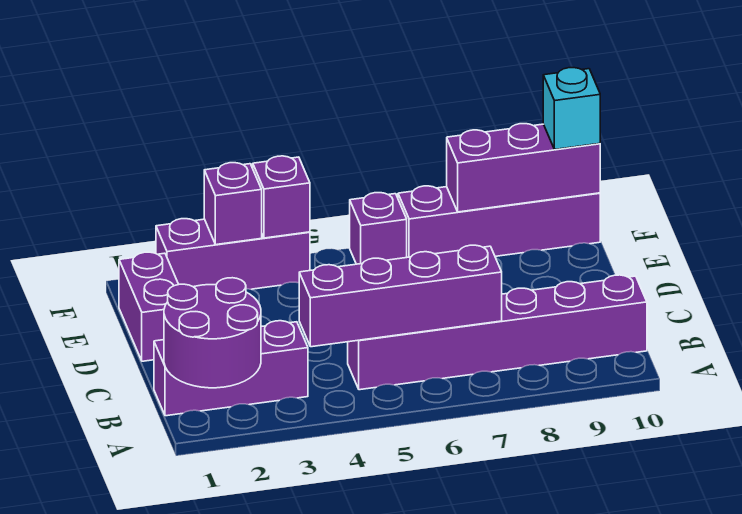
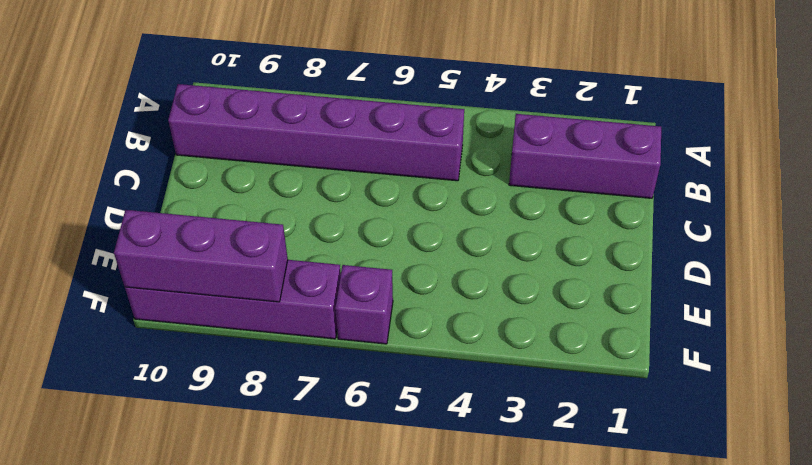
none -> purple 1x2 brick [119,252,179,361]
none -> purple 1x3 brick [156,219,310,289]
none -> purple 2x2 round brick [164,278,261,388]

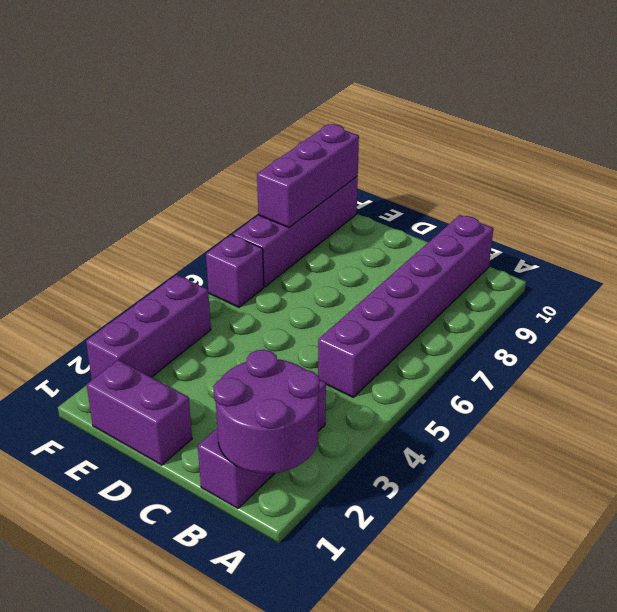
none -> purple 1x4 brick [299,245,502,347]
none -> purple 1x1 brick [204,163,262,245]
none -> purple 1x1 brick [253,156,310,238]

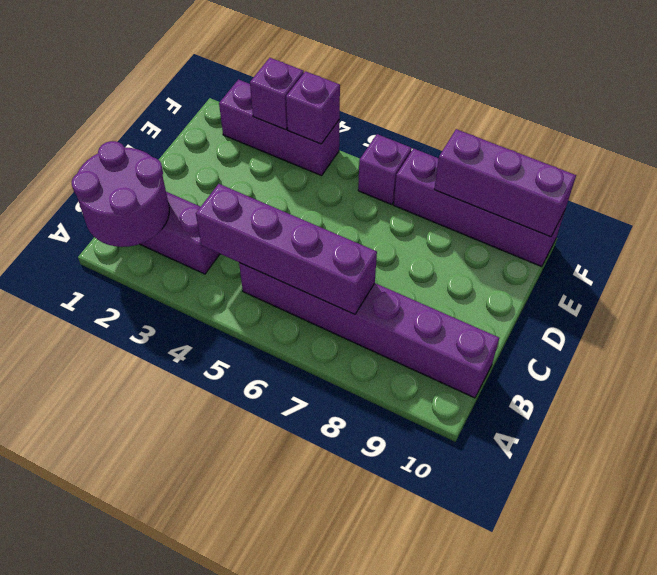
none -> purple 1x2 brick [119,252,179,361]
none -> cyan 1x1 brick [543,68,600,149]

